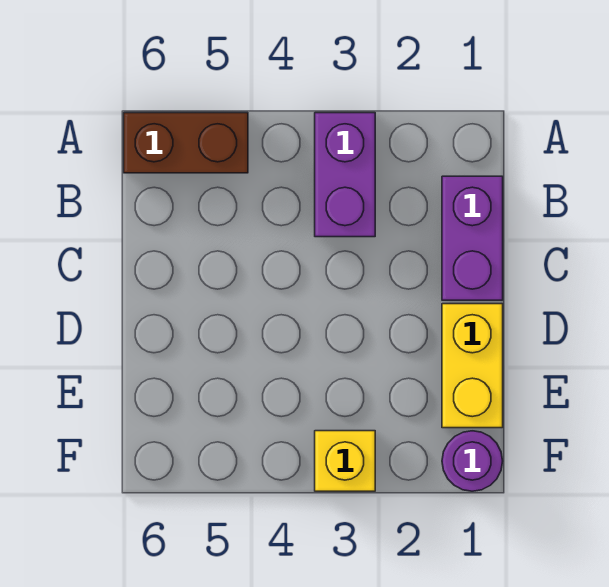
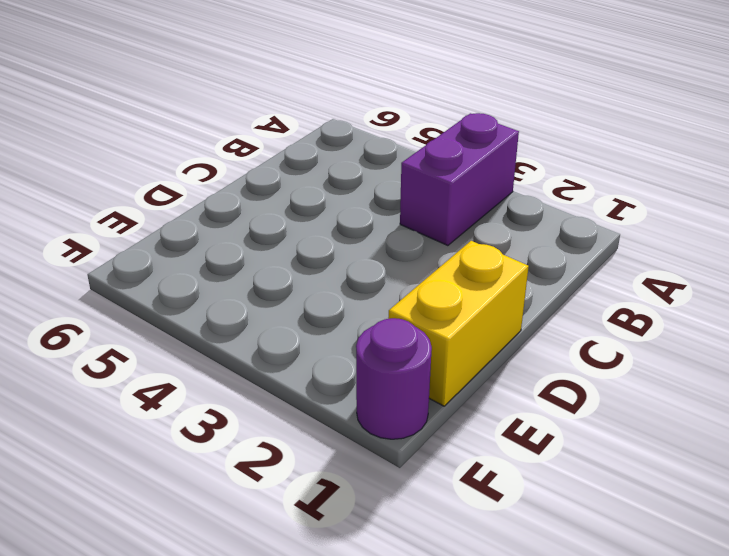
none -> brown 1x2 brick [124,113,248,173]
none -> purple 1x2 brick [442,176,503,300]

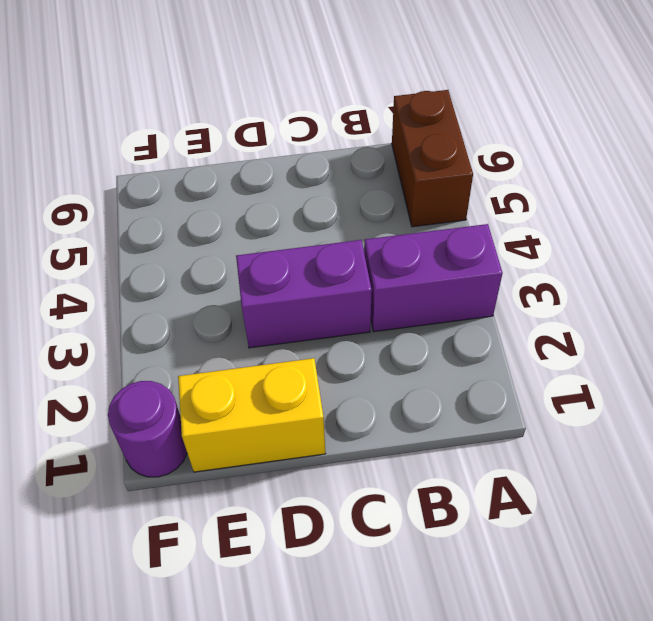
purple 1x2 brick [236,240,372,348] -> purple 1x2 brick moved to [442,176,503,300]
none -> yellow 1x1 brick [315,431,375,491]

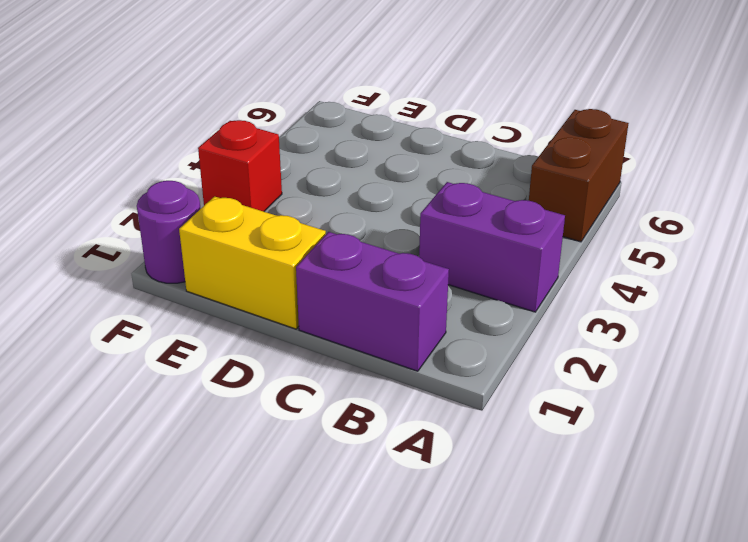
red 1x1 brick [198,120,282,212] -> yellow 1x1 brick [315,431,375,491]

